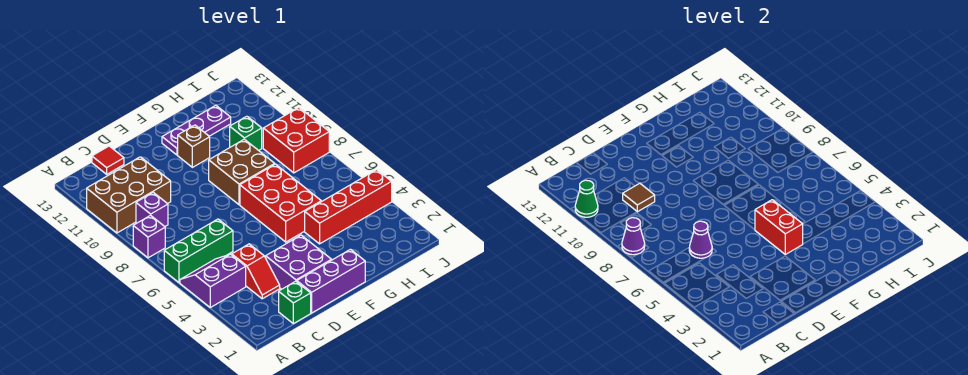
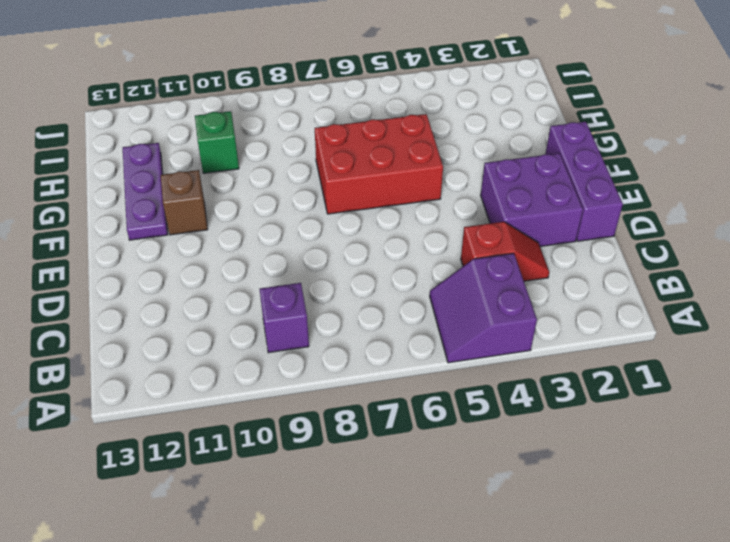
none -> green 1x3 brick [164,219,233,283]
none -> purple 1x1 brick [133,215,165,258]
none -> brown 2x3 brick [87,157,171,233]

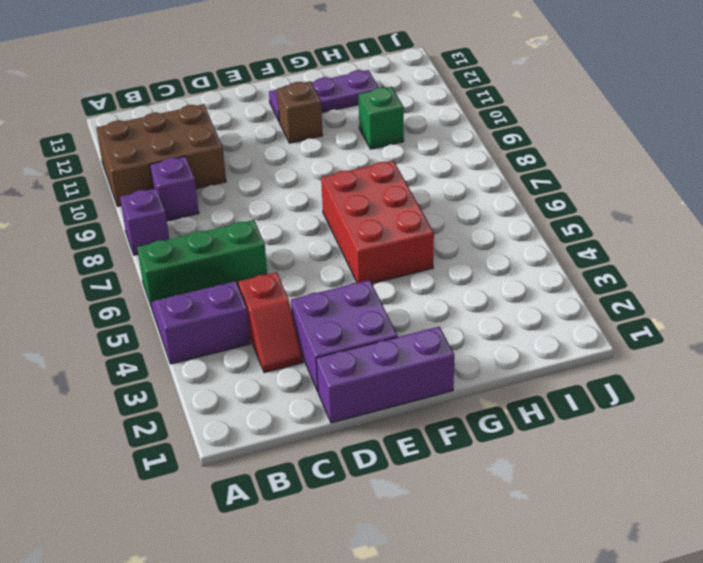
none -> green 1x1 brick [279,281,311,324]
none -> red 1x1 tile [92,146,124,174]
none -> brown 2x2 brick [209,139,275,205]

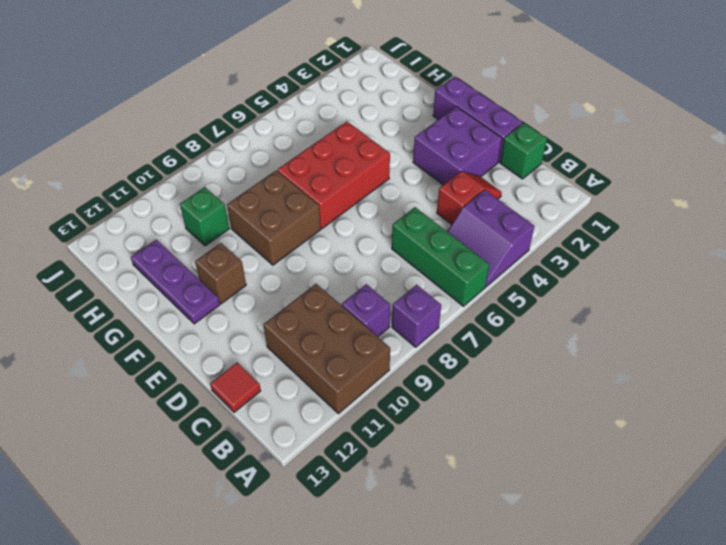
none -> red 1x4 brick [305,170,392,244]
none -> red 2x2 brick [263,108,329,173]
none -> purple 1x1 cone [622,218,645,255]

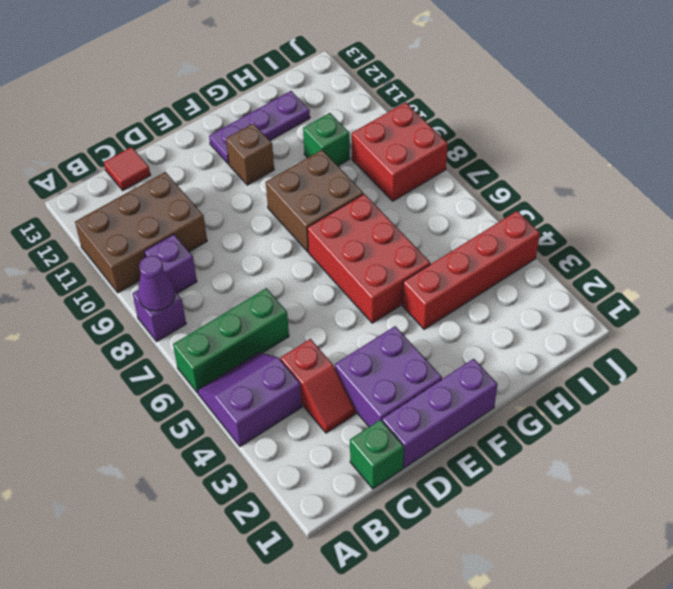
none -> green 1x1 cone [575,180,598,217]
none -> purple 1x1 cone [689,221,712,258]
none -> brown 1x1 tile [623,183,655,212]

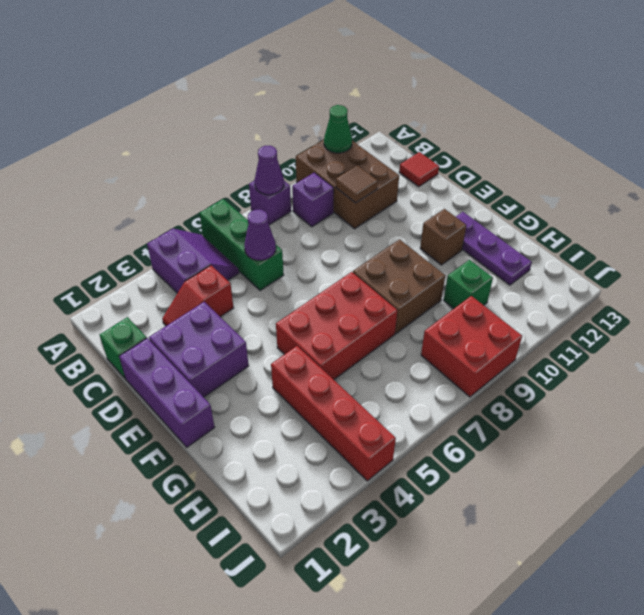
none -> red 1x2 brick [755,200,803,254]

